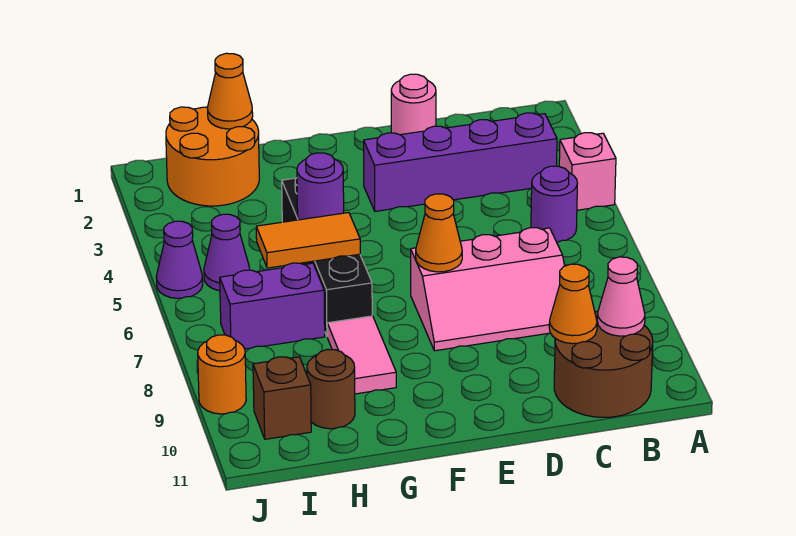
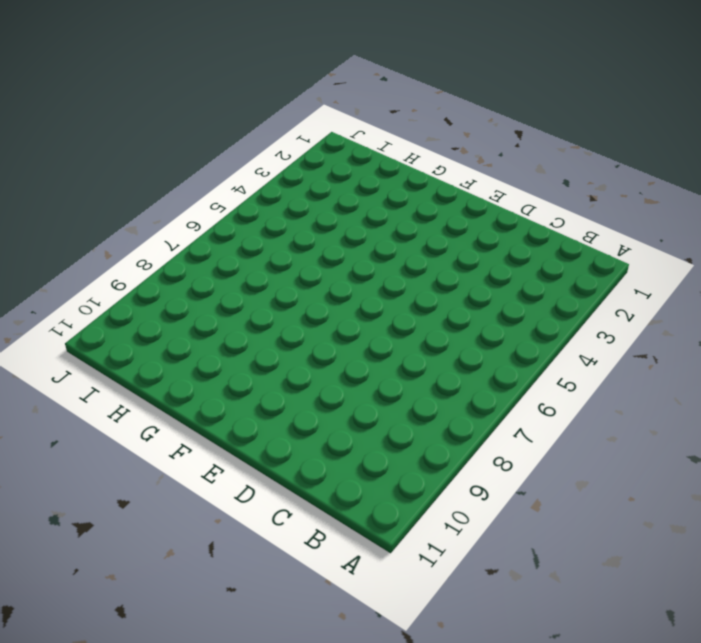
none -> pink 1x1 brick [559,133,616,210]
none -> purple 1x4 brick [364,113,557,211]
none -> purple 1x1 round brick [531,166,578,242]

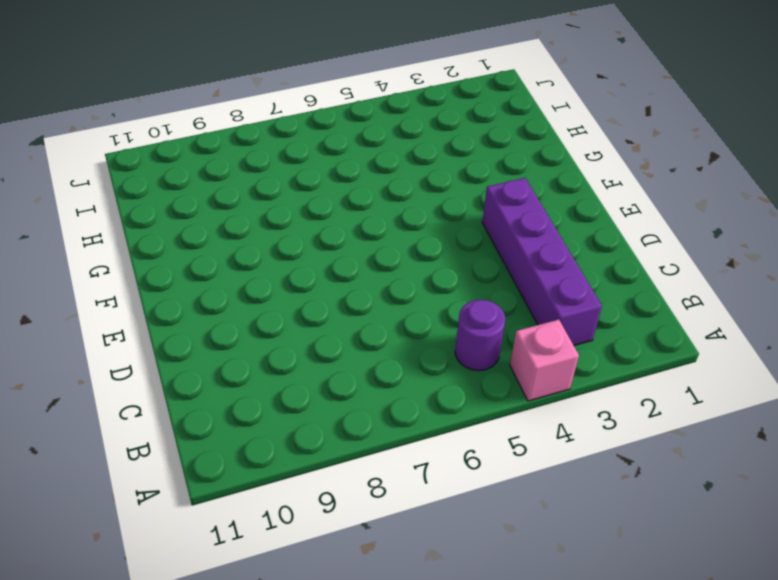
none -> brown 2x2 round brick [554,312,653,417]
none -> pink 2x3 slope [411,228,564,351]
none -> pink 1x1 round brick [391,74,436,135]

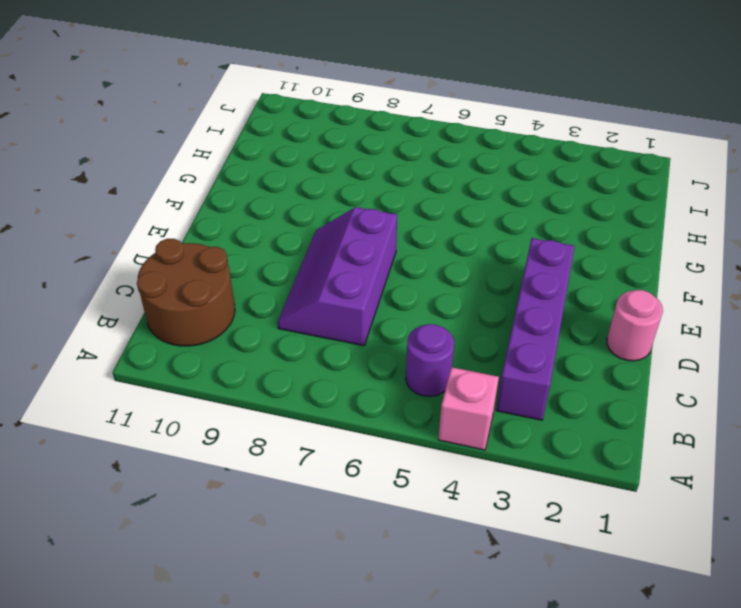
purple 2x3 slope [278,207,397,346] -> pink 2x3 slope [411,228,564,351]
none -> black 1x4 brick [282,178,372,336]
none -> pink 1x2 tile [327,316,396,394]
none -> orange 2x2 round brick [166,107,259,206]

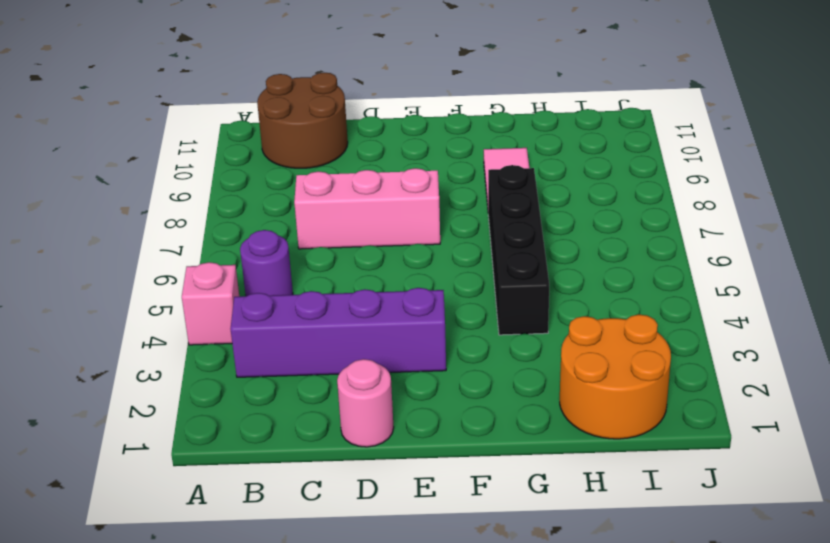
none -> purple 1x2 brick [220,263,325,349]
none -> brown 1x1 round brick [307,349,355,429]
none -> purple 1x1 cone [204,214,250,291]

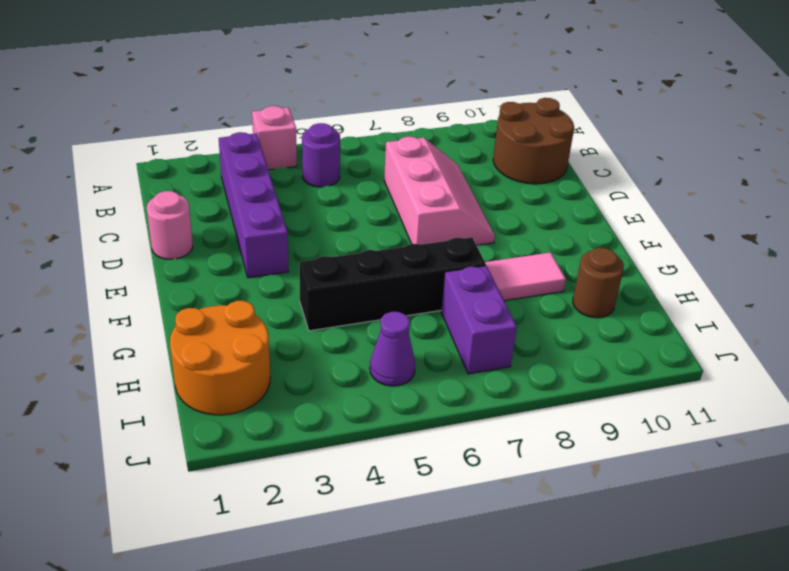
none -> brown 1x1 brick [253,357,311,439]
none -> purple 1x1 cone [156,221,203,298]
none -> orange 1x1 round brick [198,335,246,414]

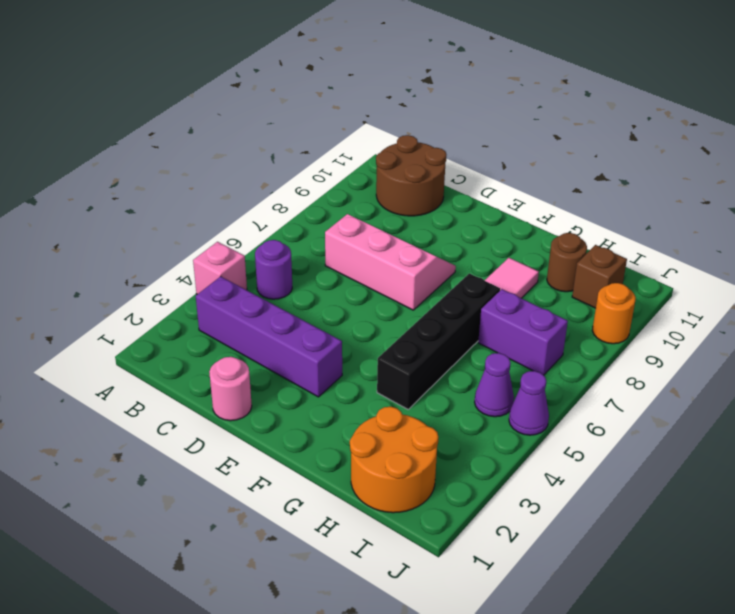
none -> pink 1x1 cone [597,257,645,336]
none -> orange 1x1 cone [549,264,597,344]
none -> orange 1x1 cone [416,194,462,272]

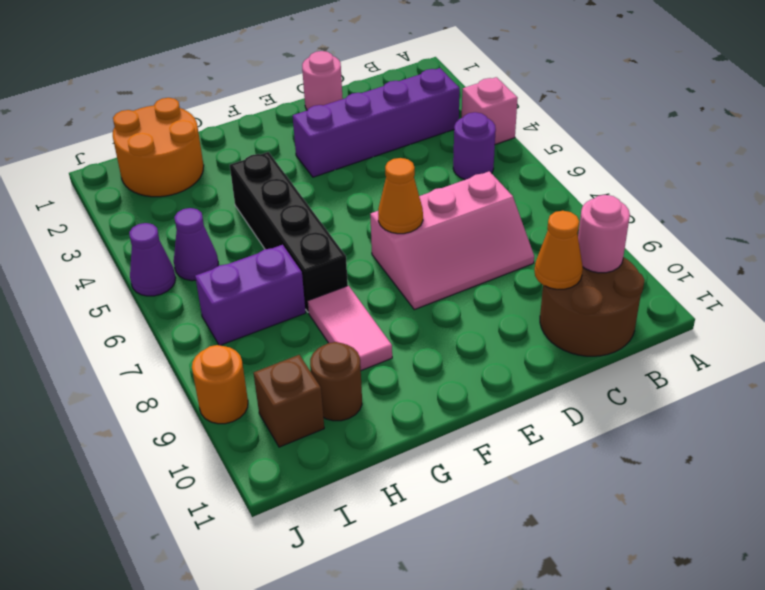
pink 1x1 round brick [578,195,630,273] -> pink 1x1 cone [597,257,645,336]
none -> purple 1x1 round brick [297,153,344,220]
none -> orange 1x2 tile [256,213,360,268]
none -> orange 1x1 cone [207,53,253,129]

